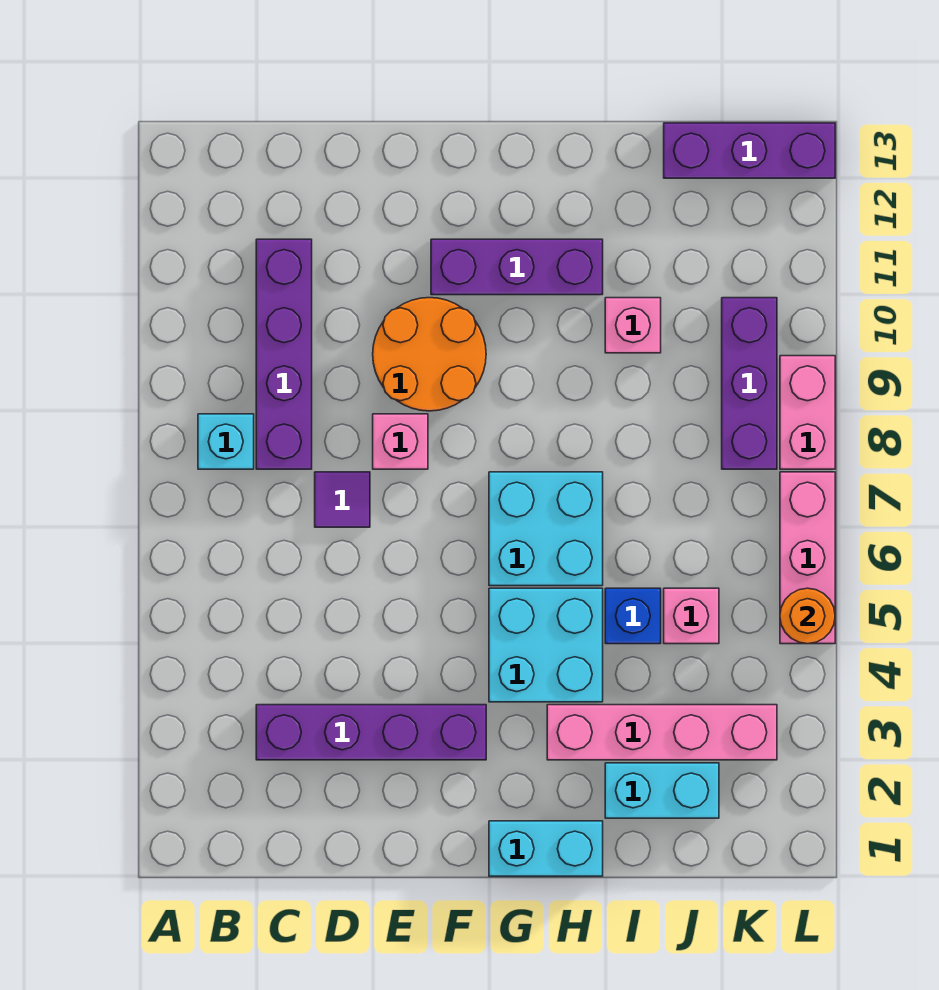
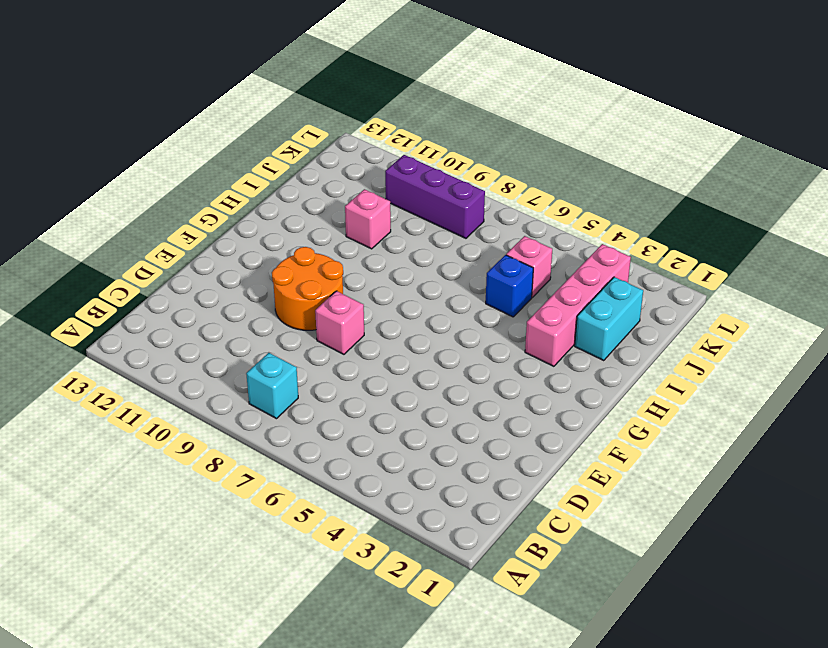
none -> purple 1x4 brick [256,705,486,760]
none -> purple 1x4 brick [256,239,312,469]
none -> purple 1x1 tile [315,472,370,527]

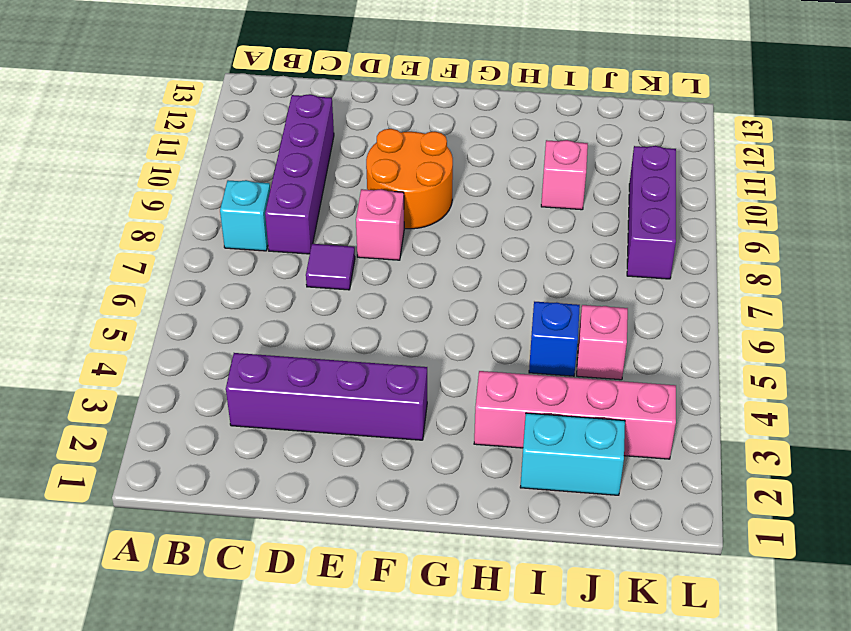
none -> purple 1x3 brick [431,239,603,295]
none -> cyan 1x2 brick [489,821,603,876]
none -> cyan 2x2 brick [489,588,603,702]

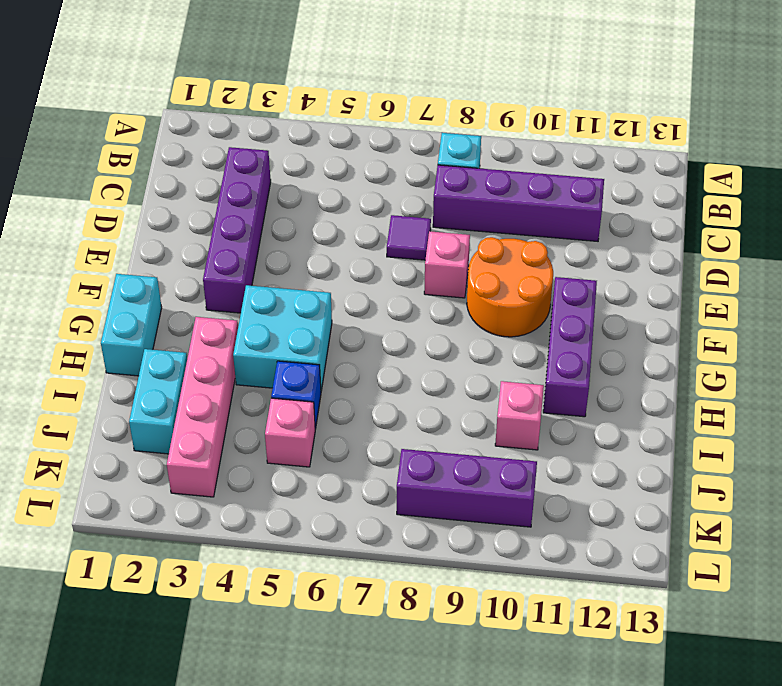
none -> cyan 2x2 brick [489,472,603,586]
none -> purple 1x3 brick [664,123,835,178]
none -> pink 1x3 brick [780,472,835,644]

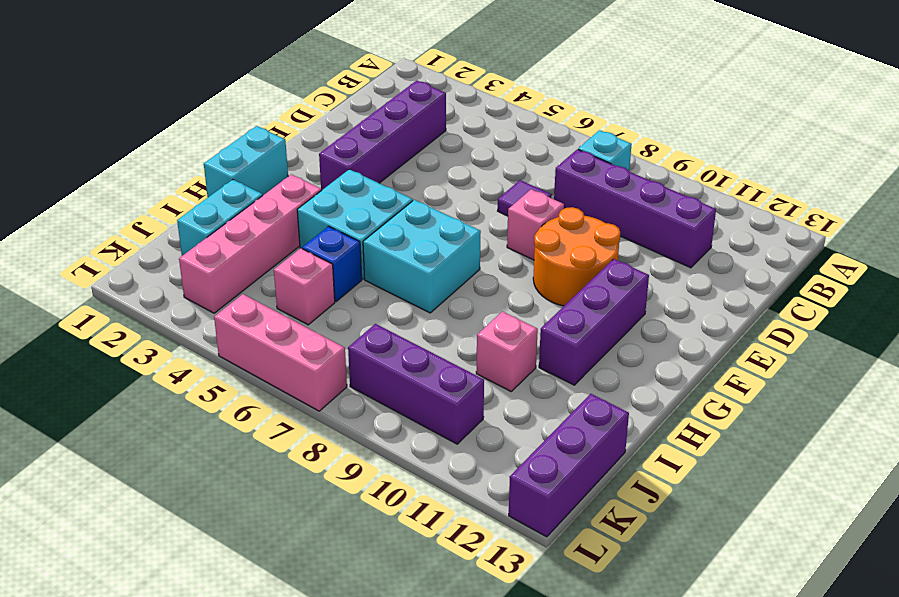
none -> pink 1x2 brick [780,356,835,469]
none -> orange 1x1 round brick [780,588,835,644]

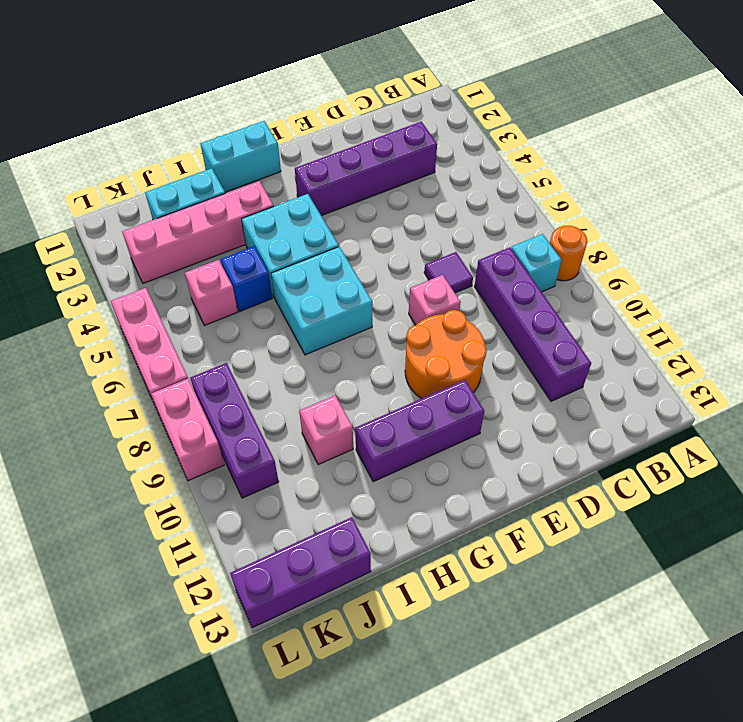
orange 1x1 round brick [550,226,587,281] -> orange 1x1 round brick moved to [780,588,835,644]

